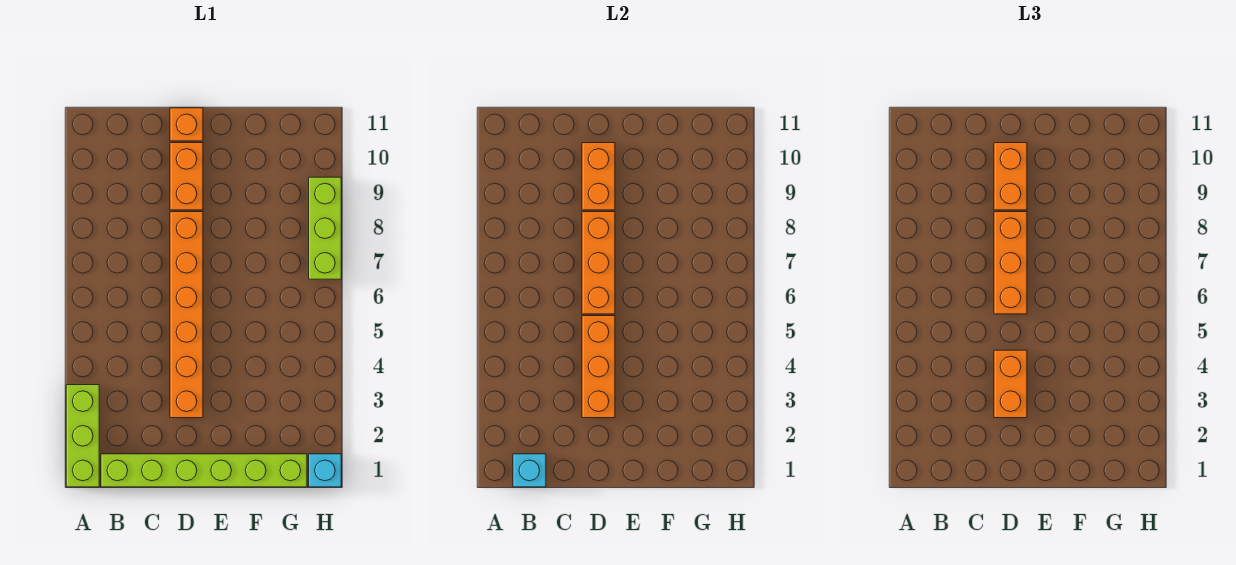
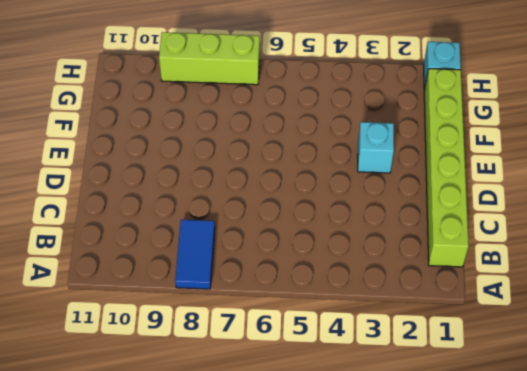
blue 1x2 tile [175,220,215,289] -> none
cyan 1x1 brick [358,122,394,173] -> cyan 1x1 brick moved to [513,454,546,487]
none -> lime 1x3 brick [66,385,99,487]
none -> orange 1x6 brick [170,212,203,418]
none -> orange 1x2 brick [170,143,203,210]

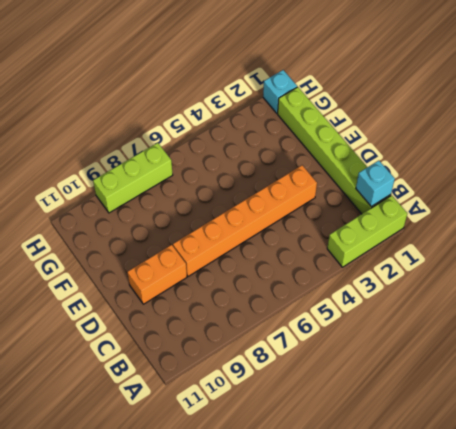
none -> orange 1x1 brick [170,108,203,141]
none -> orange 1x3 brick [582,316,615,418]
none -> orange 1x3 brick [582,212,615,314]

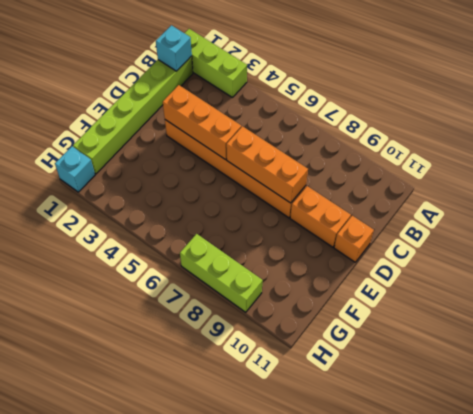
none -> orange 1x2 brick [582,143,615,210]
none -> orange 1x2 brick [994,350,1027,418]
none -> orange 1x3 brick [994,212,1027,314]

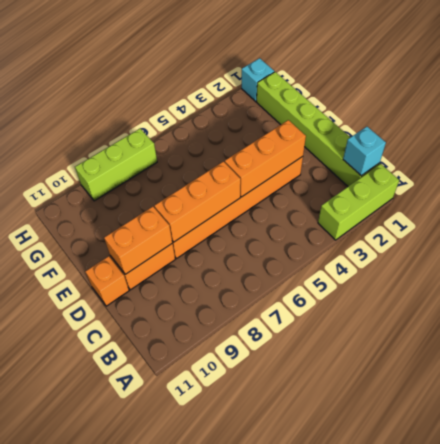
none -> orange 1x2 brick [994,350,1027,418]
none -> orange 1x3 brick [994,212,1027,314]
none -> orange 1x2 brick [994,143,1027,210]

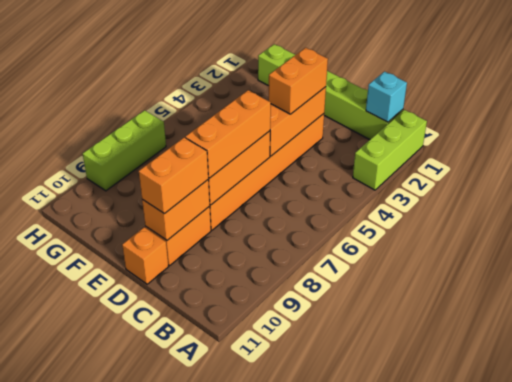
none -> cyan 1x1 brick [309,454,341,487]

